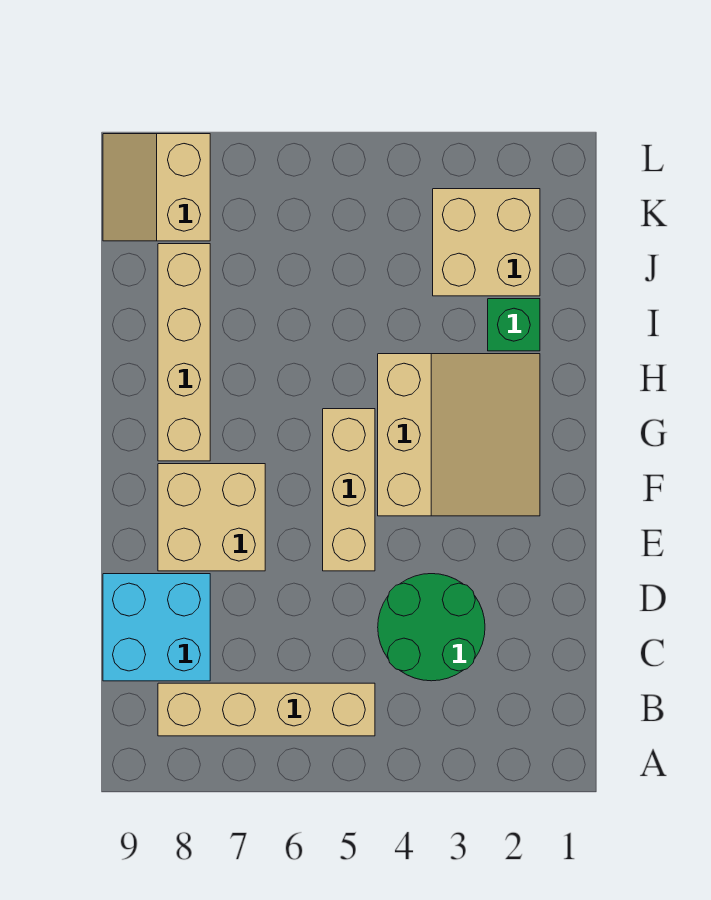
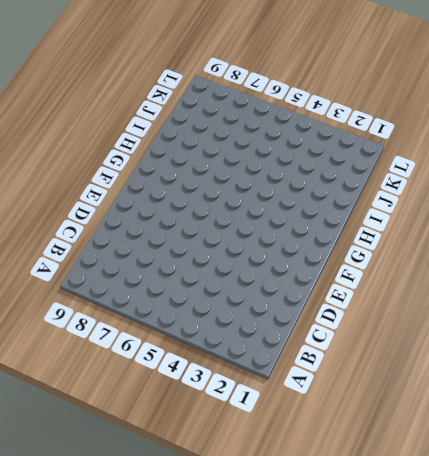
none -> tan 1x4 brick [158,683,375,736]
none -> green 2x2 round brick [378,574,485,681]

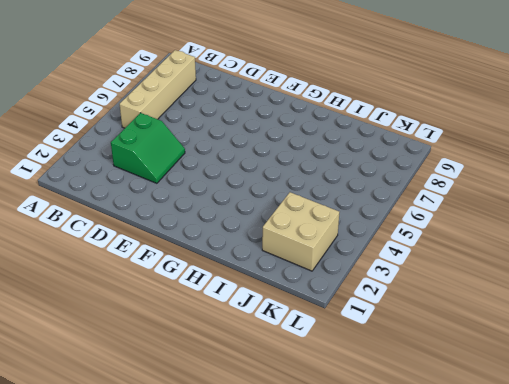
green 2x2 slope [111,113,185,183] -> green 2x2 round brick [378,574,485,681]
none -> cyan 2x2 brick [103,574,210,681]
none -> tan 1x3 brick [323,409,375,571]

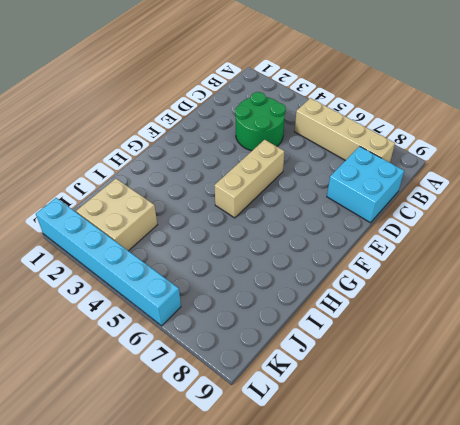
cyan 1x6 brick [36,198,181,326] -> none
none -> tan 2x2 brick [158,464,265,571]
none -> tan 3x3 slope [378,354,540,516]

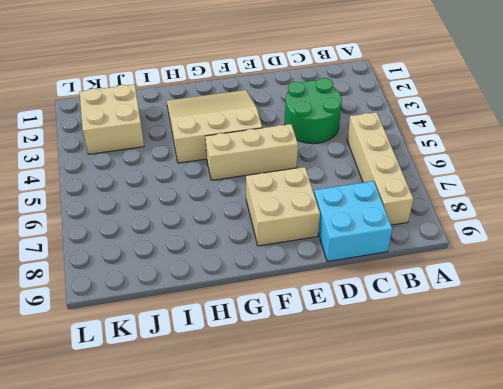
none -> tan 1x4 brick [158,244,210,461]
none -> green 1x1 brick [488,299,540,351]

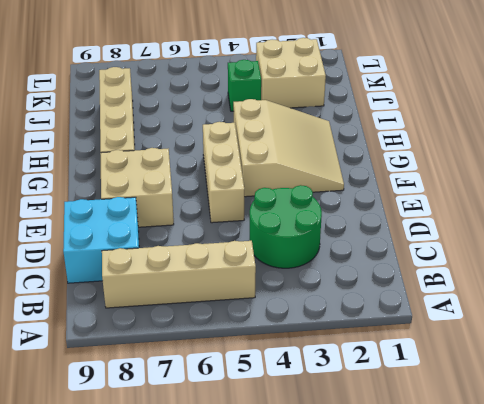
green 1x1 brick [228,60,261,111] -> green 1x1 brick moved to [488,299,540,351]
none -> tan 2x2 slope [103,134,210,241]

